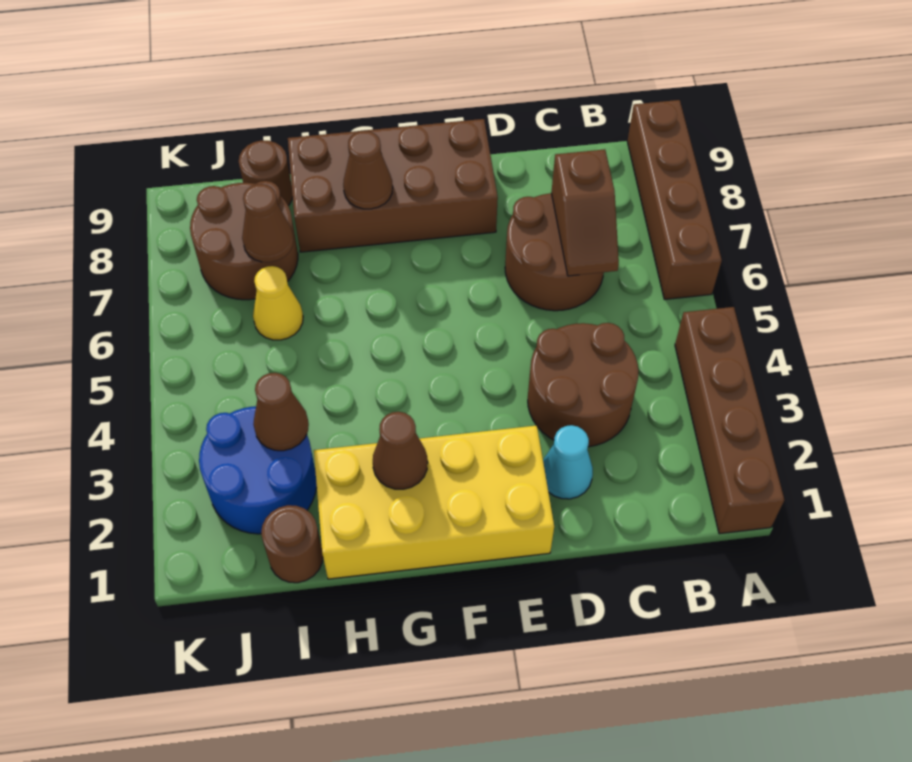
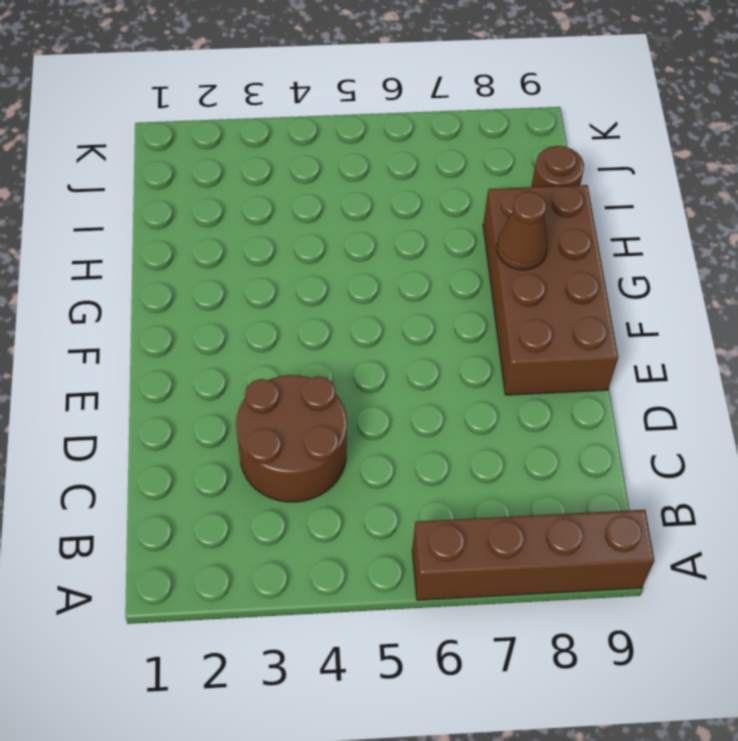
none -> brown 1x4 brick [675,307,784,534]
none -> brown 2x2 round brick [505,193,604,311]
none -> cyan 1x1 cone [543,425,593,499]

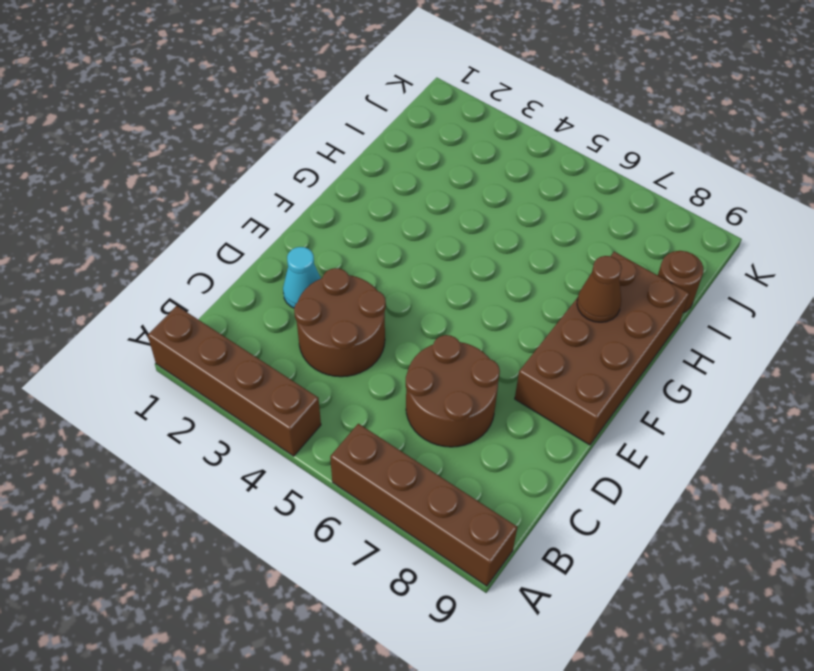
none -> yellow 2x4 brick [314,425,554,579]
none -> brown 1x1 round brick [261,505,323,583]
none -> blue 2x2 round brick [199,406,317,534]

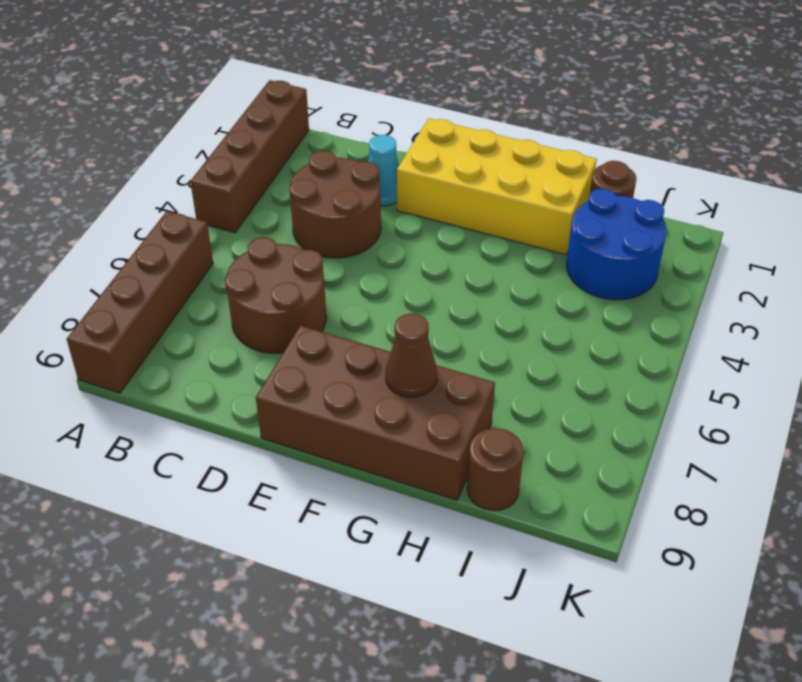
none -> yellow 1x1 cone [253,266,303,340]
none -> brown 2x2 round brick [190,181,298,300]
none -> brown 1x2 slope [551,149,619,276]

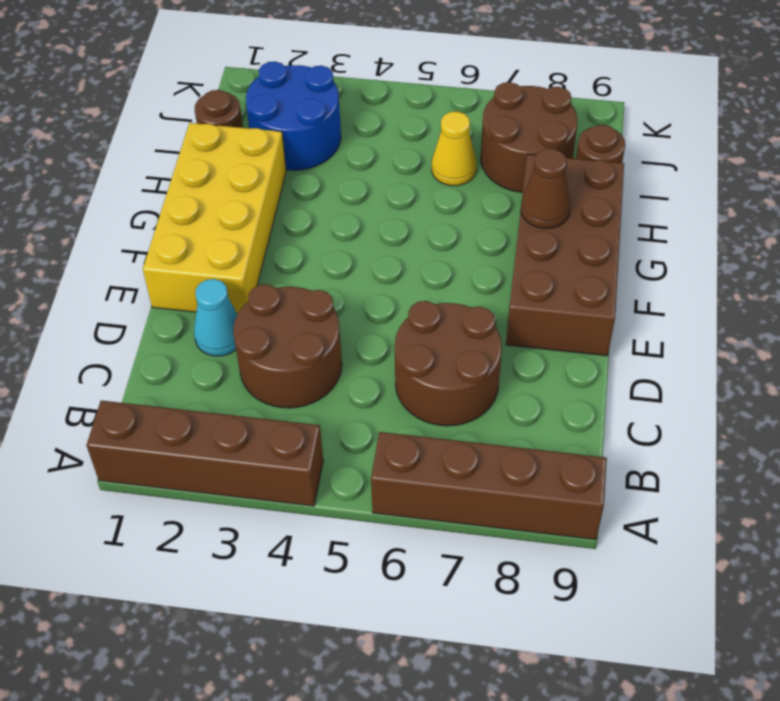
none -> brown 1x2 slope [551,149,619,276]
none -> brown 1x1 cone [373,412,428,489]
none -> brown 1x1 cone [253,373,309,451]

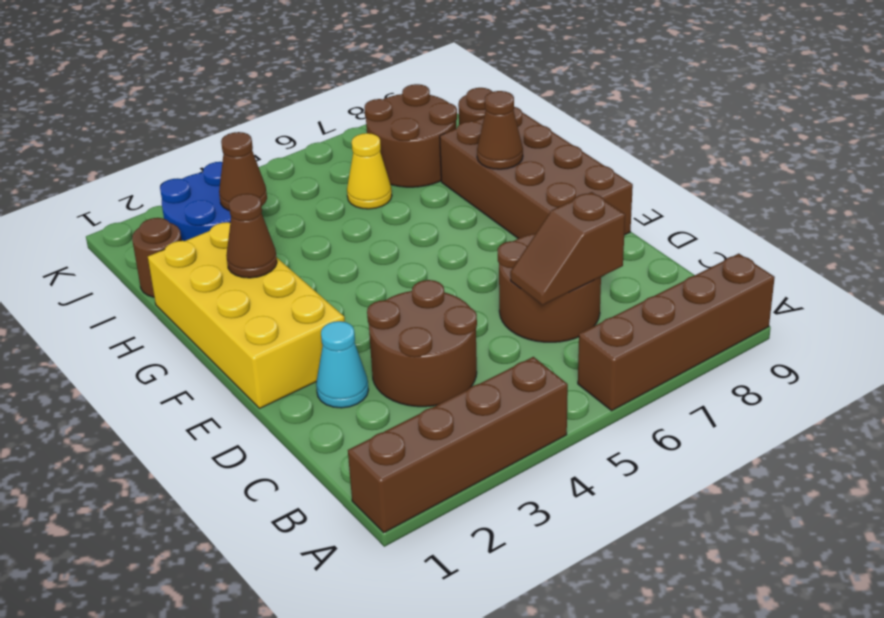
none -> brown 1x1 cone [242,184,294,262]

